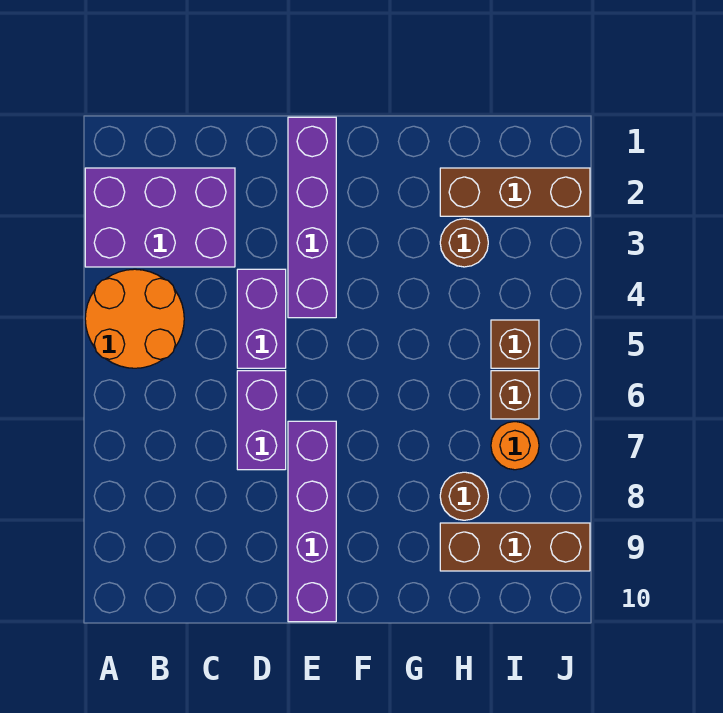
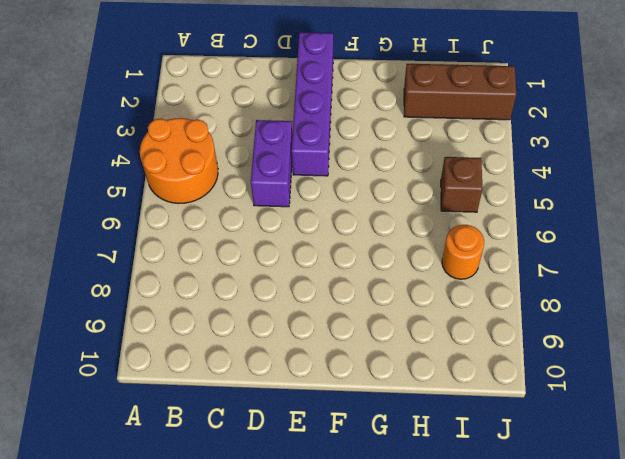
none -> purple 2x3 brick [85,168,235,267]
none -> purple 1x2 brick [237,371,286,470]
none -> purple 1x4 brick [288,421,336,622]

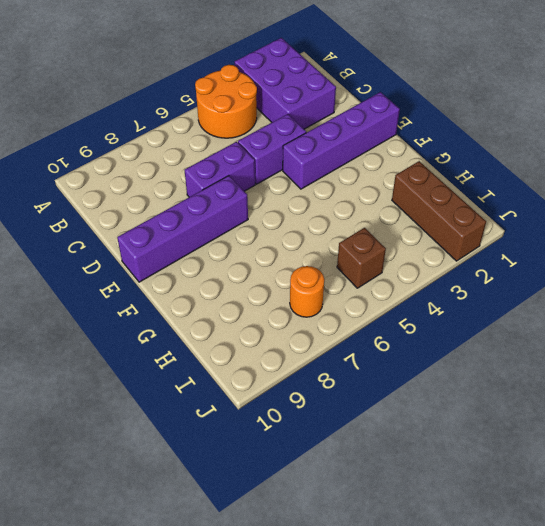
none -> brown 1x1 round brick [440,219,488,267]
none -> brown 1x1 round brick [440,472,488,520]
none -> brown 1x3 brick [440,523,590,571]

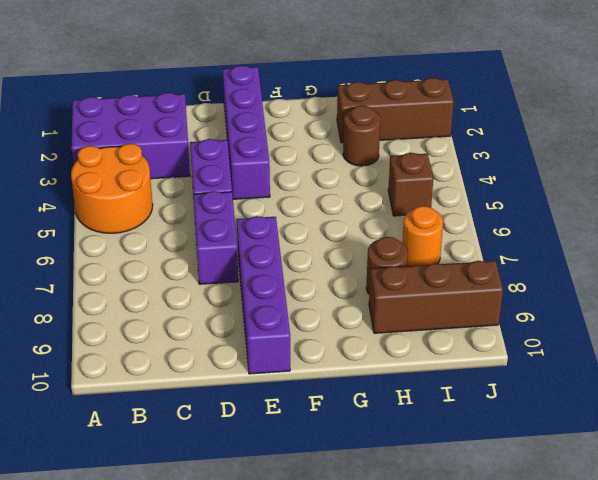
none -> brown 1x1 brick [491,371,539,419]

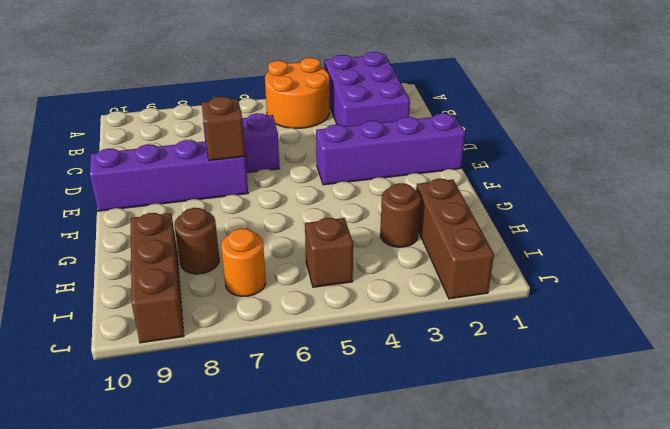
brown 1x1 brick [202,97,245,160] -> brown 1x1 brick moved to [491,371,539,419]
none -> purple 1x2 brick [237,269,286,368]

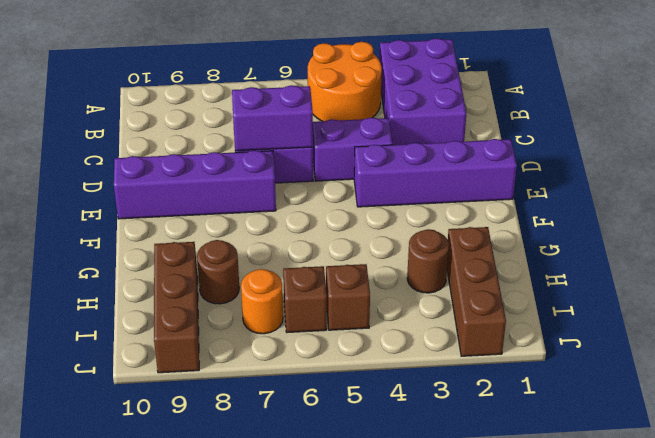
purple 1x2 brick [232,85,313,151] -> none

